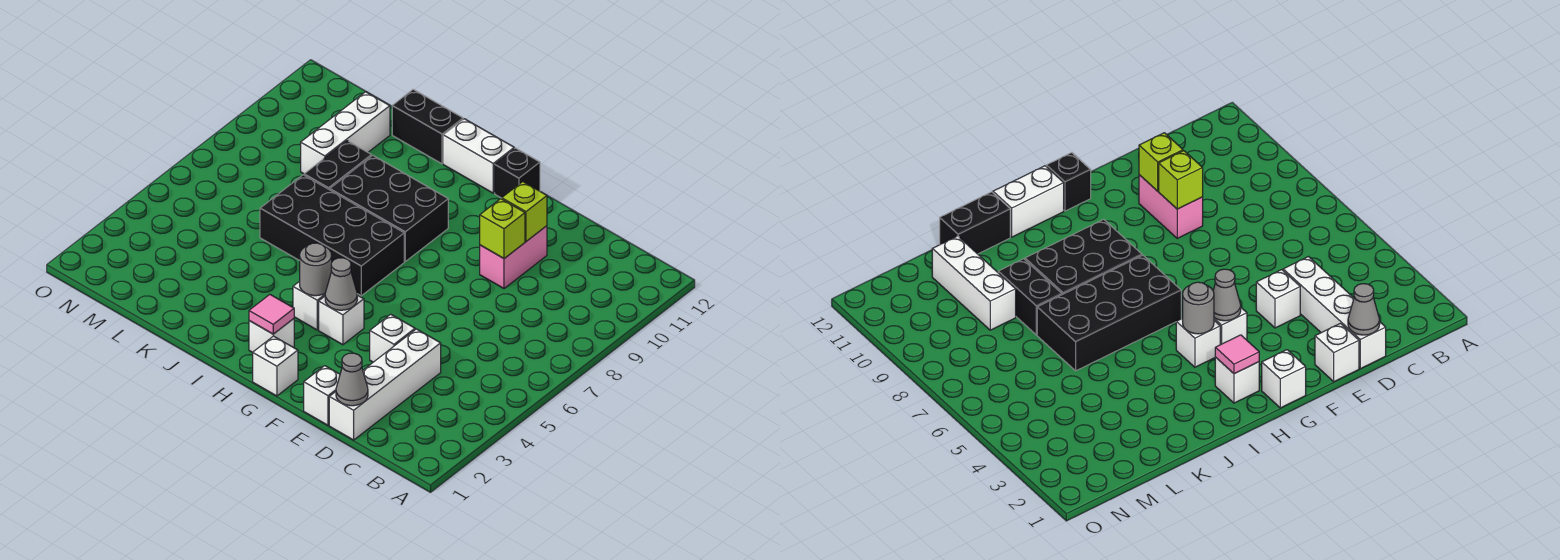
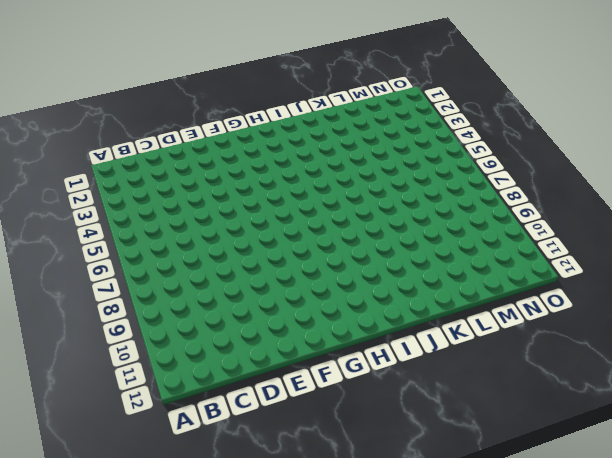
none -> white 1x4 brick [329,329,441,440]
none -> white 1x1 brick [304,366,340,425]
none -> white 1x1 brick [370,314,415,362]

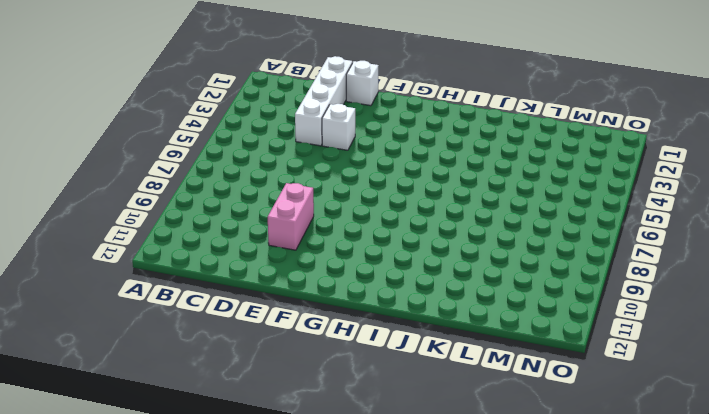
none -> white 1x1 brick [253,336,298,396]
none -> white 1x1 brick [319,295,364,345]
none -> black 1x1 brick [495,148,540,198]

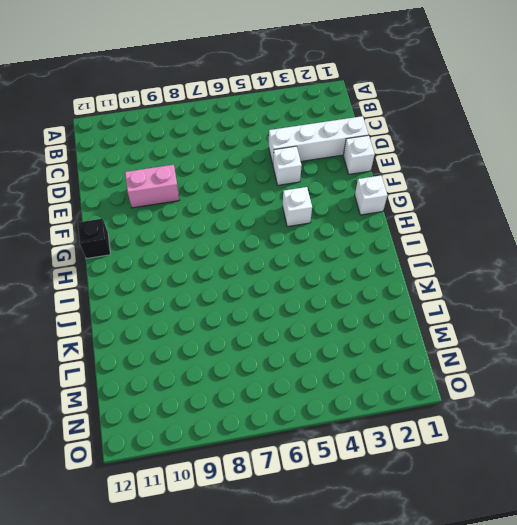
none -> white 1x1 brick [249,319,294,352]
none -> white 1x1 brick [293,281,325,330]
none -> black 2x4 brick [260,175,404,296]

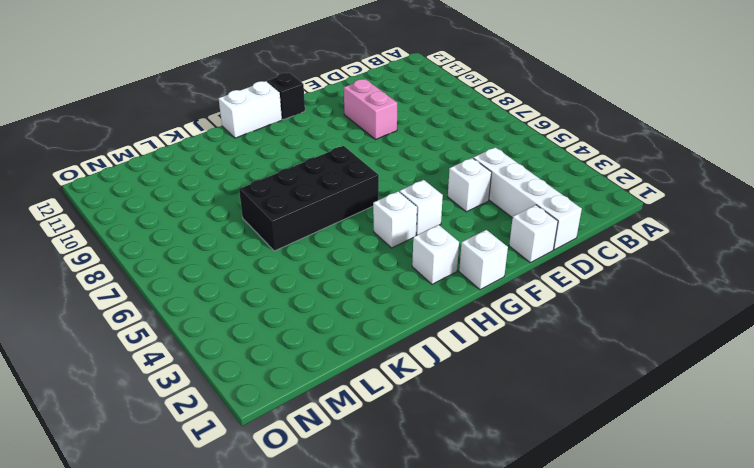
none -> black 2x3 brick [330,155,448,261]
none -> black 1x2 brick [392,89,463,164]
none -> black 1x2 brick [304,141,371,190]

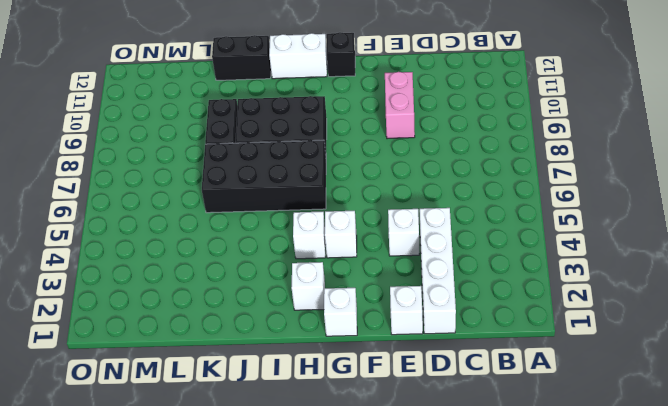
none -> white 1x3 brick [301,92,390,174]
none -> grey 1x1 cone [336,353,368,406]
none -> lime 1x1 brick [480,199,525,258]

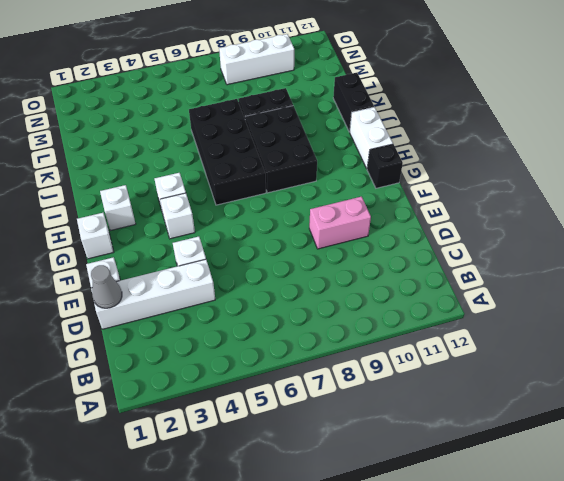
white 1x3 brick [219,34,294,85] -> white 1x3 brick moved to [301,92,390,174]
none -> lime 1x1 brick [480,199,525,258]
none -> lime 1x1 brick [502,182,547,241]
none -> grey 1x1 cone [325,258,357,310]

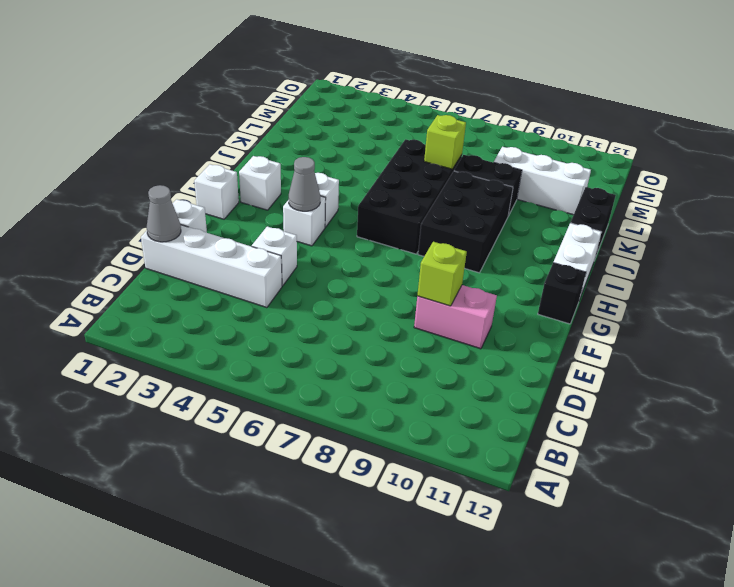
lime 1x1 brick [424,115,466,169] -> lime 1x1 brick moved to [502,182,547,241]
none -> pink 1x1 tile [249,295,294,334]
none -> grey 1x1 round brick [300,243,332,296]

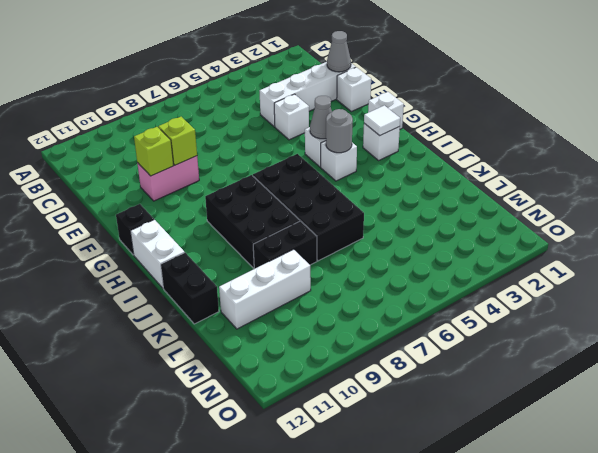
white 1x1 tile [364,106,400,136] -> pink 1x1 tile [249,295,294,334]

